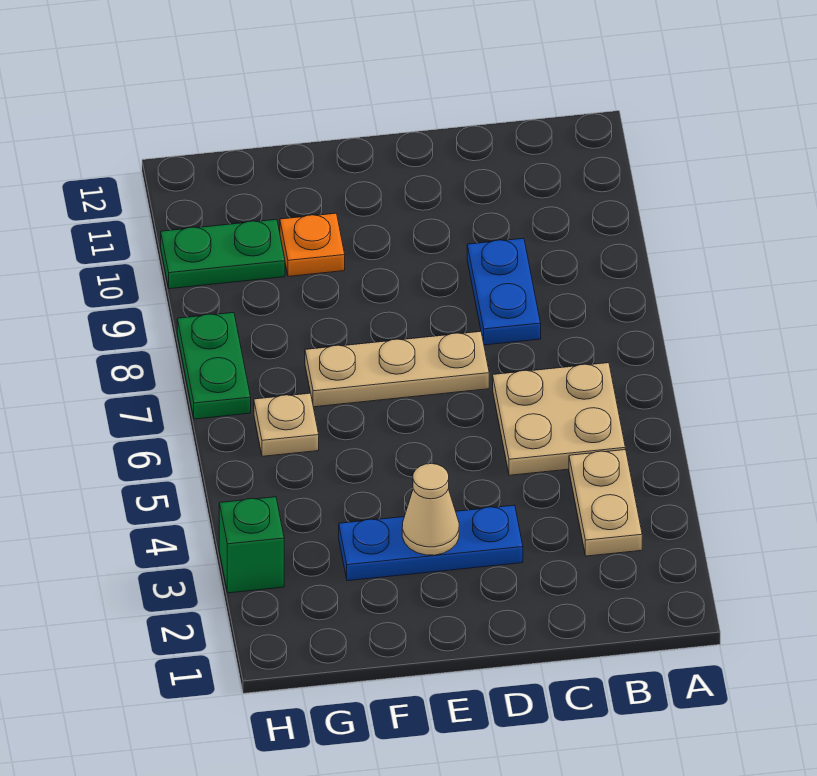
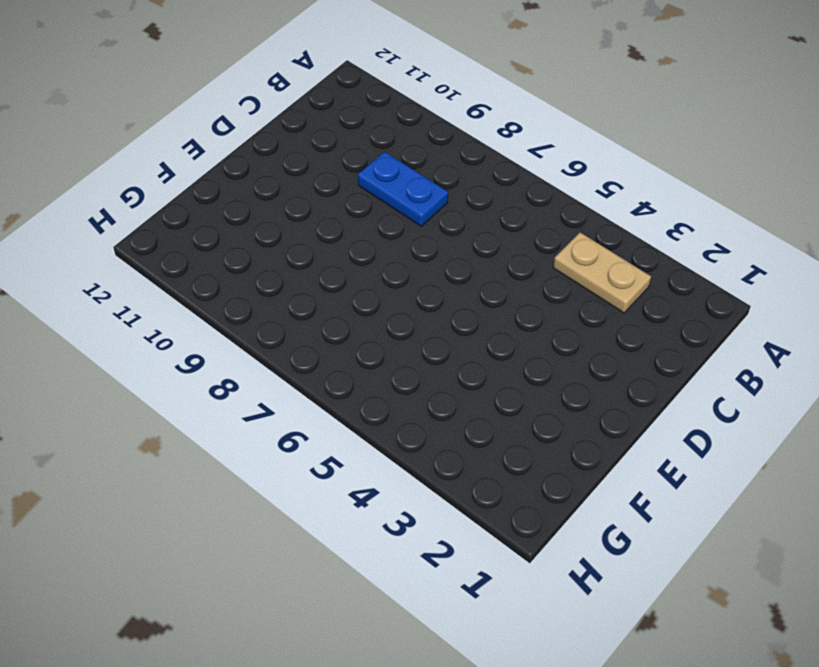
none -> tan 2x2 plate [493,363,625,475]
none -> blue 1x3 plate [339,505,523,581]

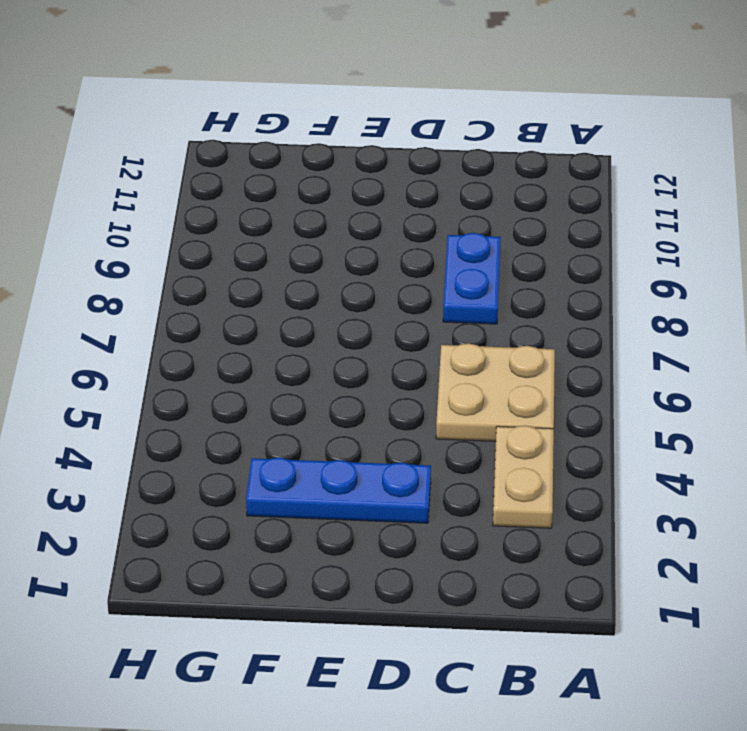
none -> tan 1x3 plate [305,331,489,407]
none -> orange 1x1 plate [280,213,345,276]

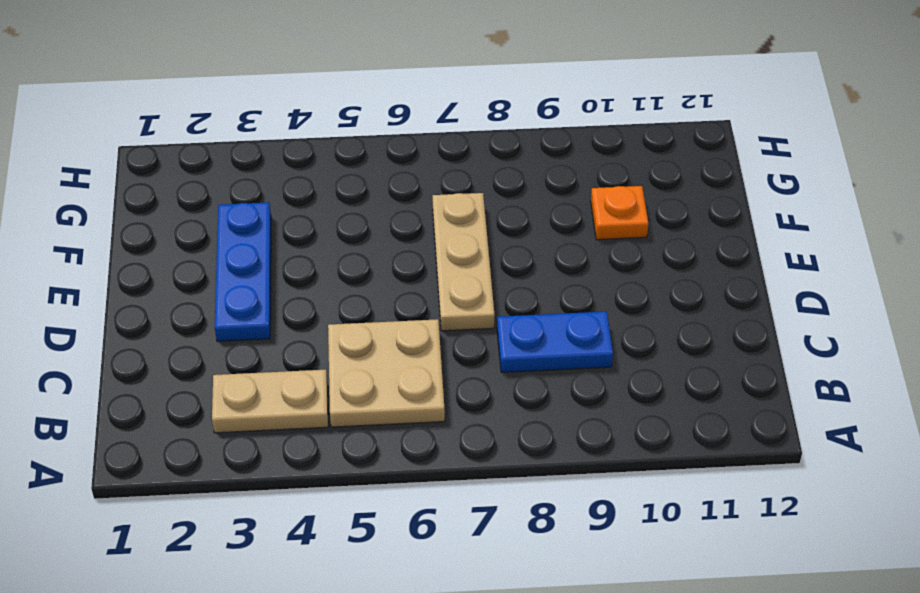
none -> tan 1x1 plate [254,393,319,456]
none -> green 1x2 plate [161,219,285,289]

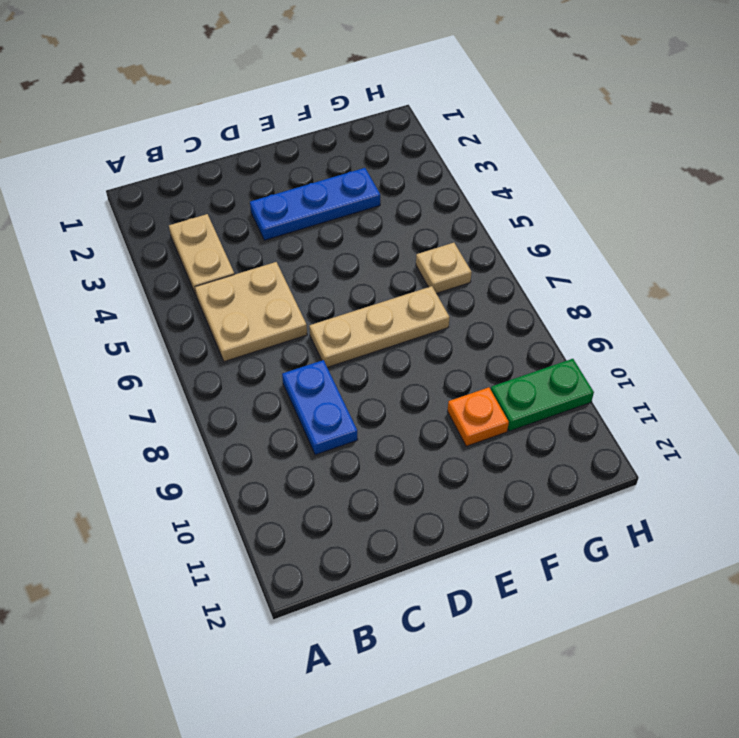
none -> green 1x1 brick [219,497,284,593]
none -> green 1x2 plate [177,313,251,419]

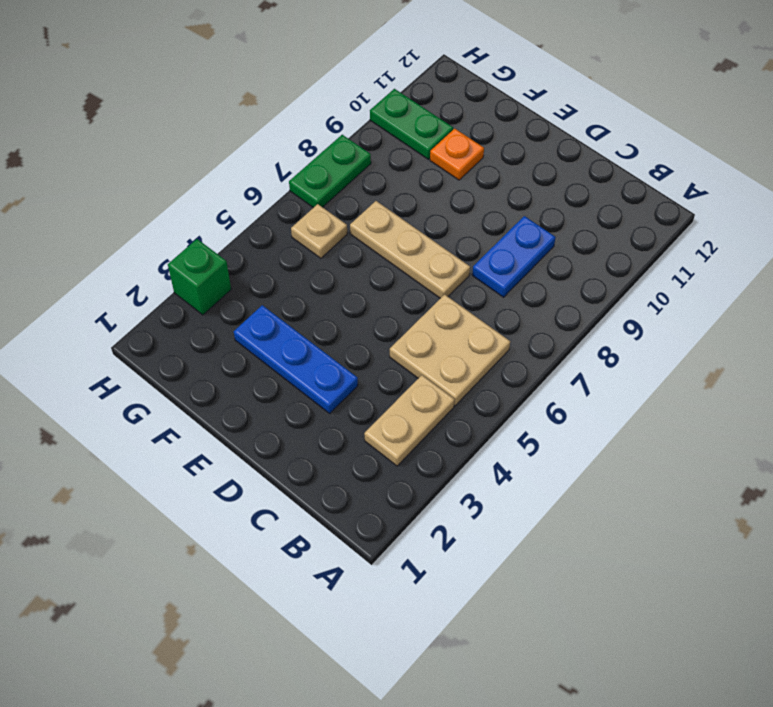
none -> tan 1x1 cone [402,464,459,555]

